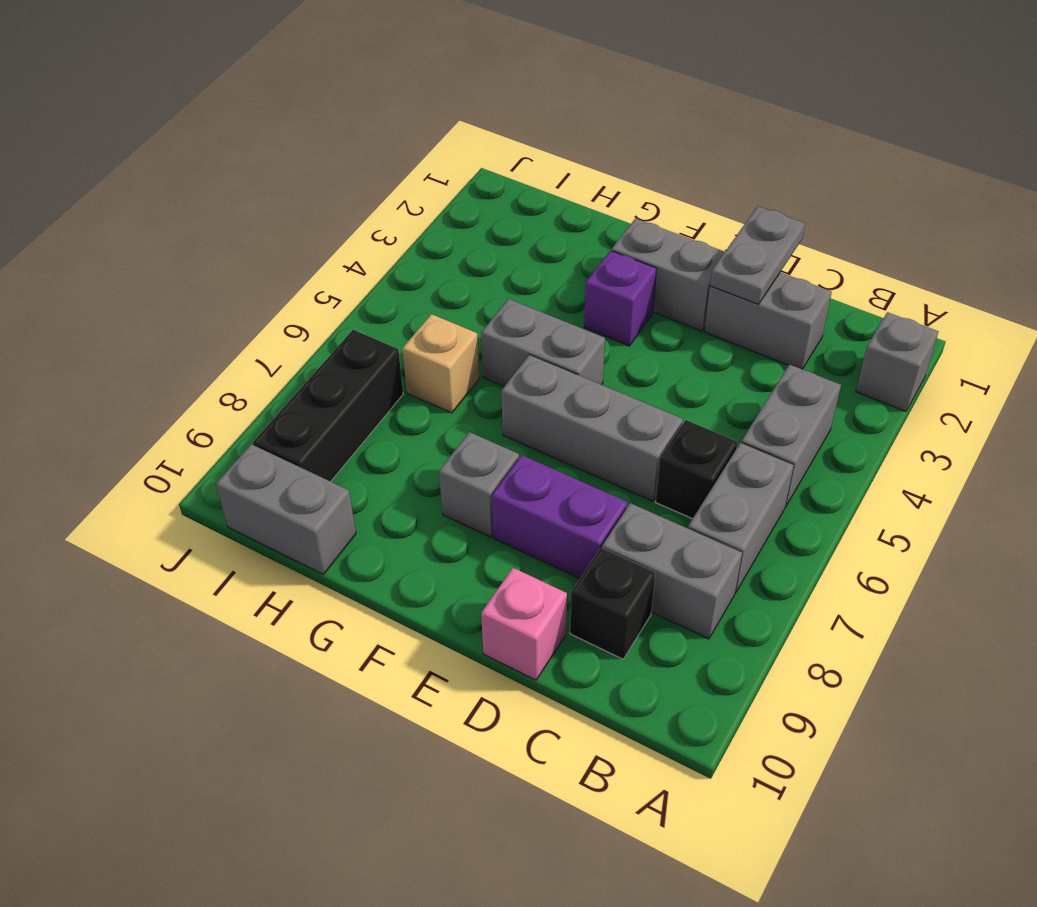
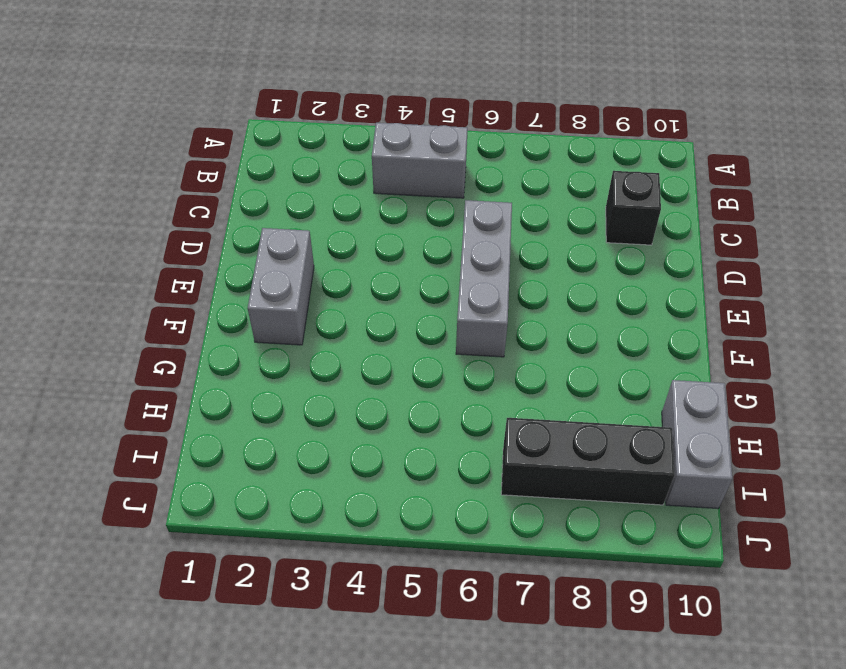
none -> grey 1x1 brick [856,312,939,411]
none -> grey 1x2 brick [688,443,794,593]
none -> grey 1x2 brick [602,503,742,639]

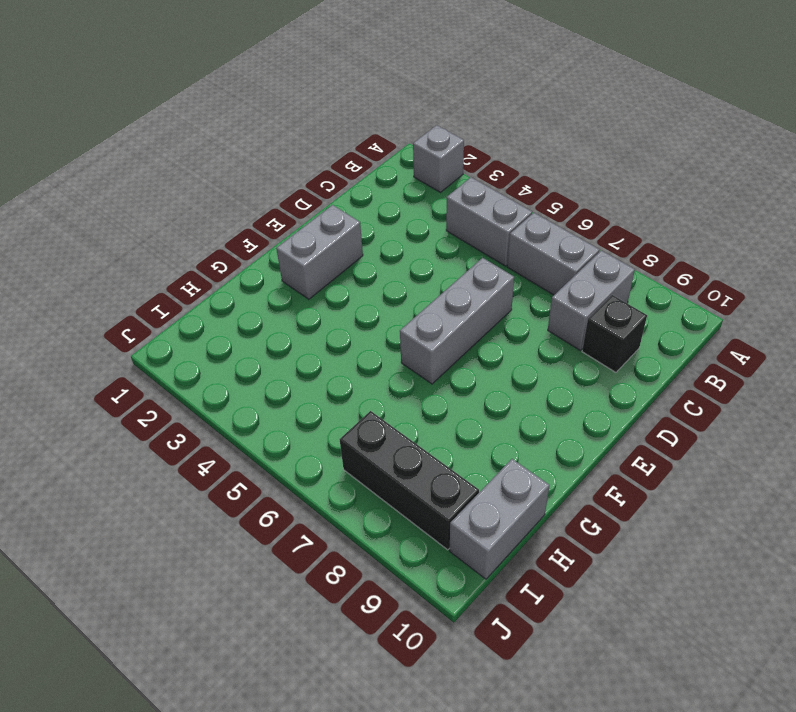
none -> grey 1x2 brick [704,272,832,369]
none -> black 1x1 brick [656,420,738,519]
none -> purple 1x2 brick [492,455,628,579]

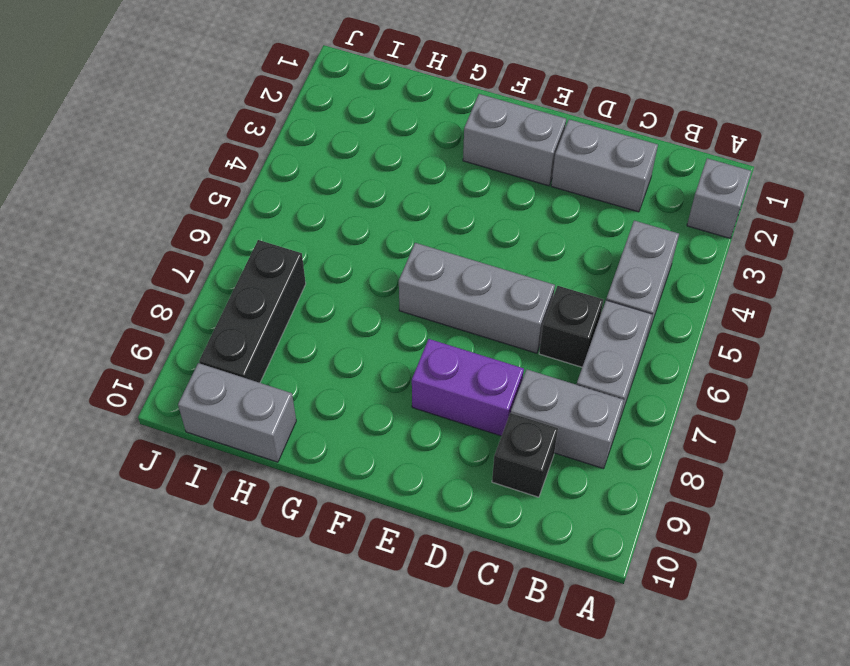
none -> pink 1x1 brick [481,568,567,680]
none -> purple 1x1 brick [584,251,657,346]
none -> grey 1x2 brick [481,299,605,387]

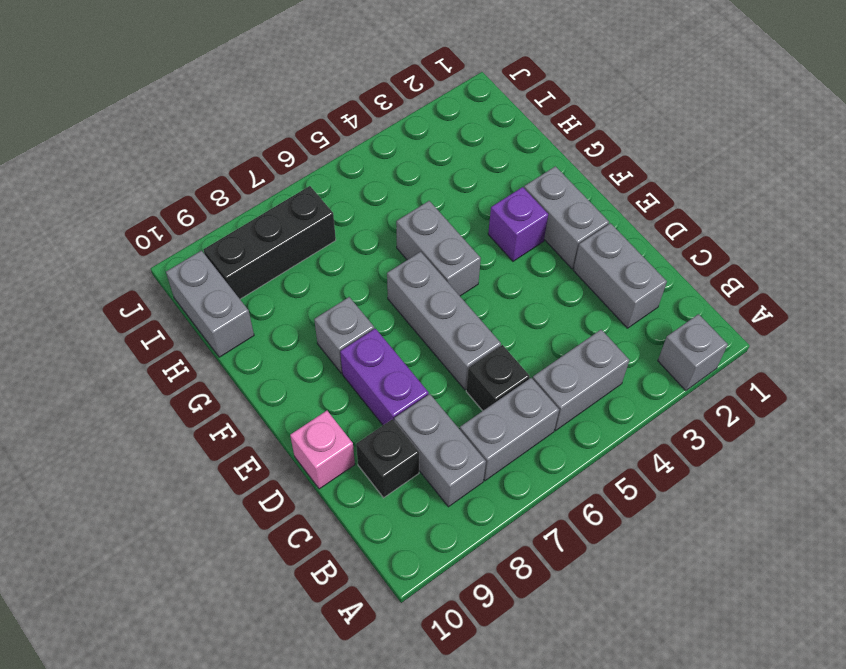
none -> tan 1x1 brick [402,314,479,413]
none -> grey 1x2 plate [710,206,805,304]

